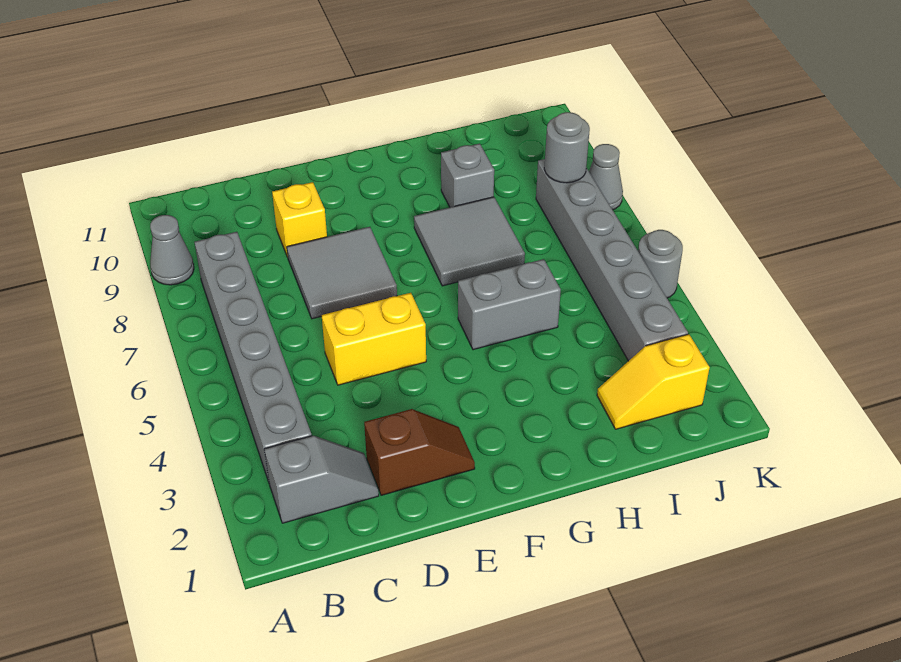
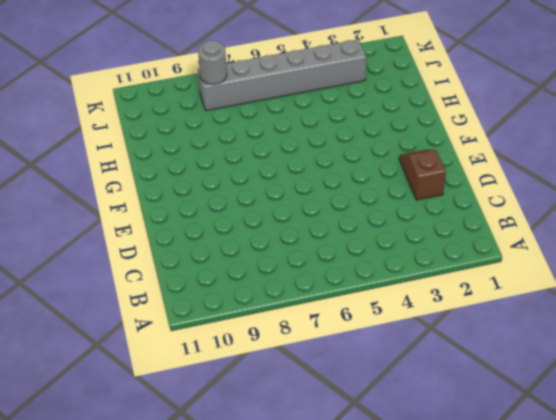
none -> grey 1x1 cone [150,215,194,285]
none -> grey 1x2 slope [264,436,379,523]
none -> grey 1x6 brick [194,232,312,482]

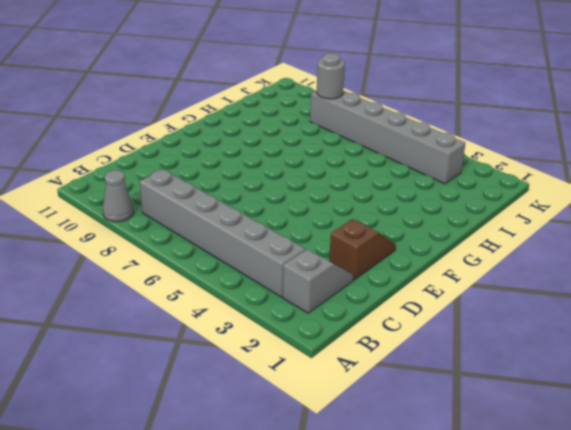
none -> yellow 1x2 brick [322,293,426,385]
none -> grey 2x2 tile [287,227,397,319]
none -> yellow 1x1 brick [272,182,327,257]

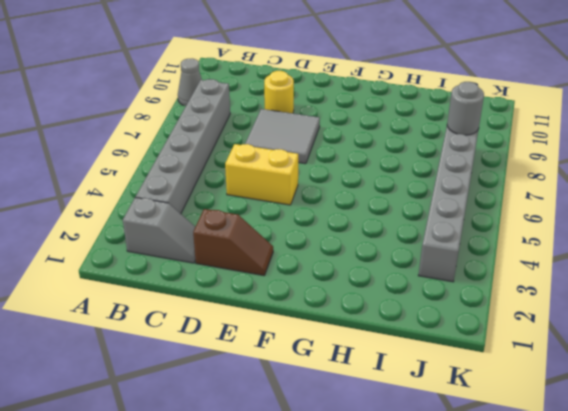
yellow 1x1 round brick [264,71,294,113] -> yellow 1x1 brick [272,182,327,257]
none -> grey 1x2 brick [458,259,561,350]
none -> grey 2x2 tile [414,197,525,286]
none -> grey 1x1 brick [441,144,494,207]

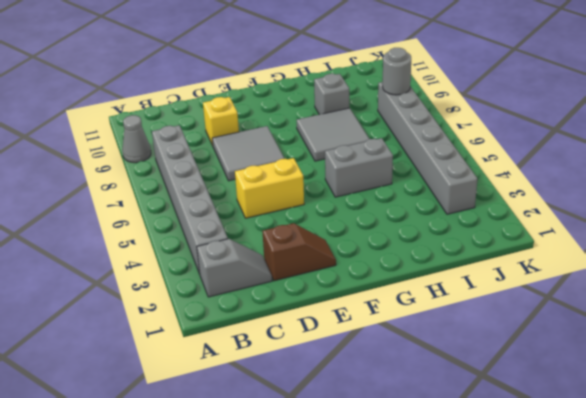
none -> yellow 1x2 slope [597,334,710,429]
none -> grey 1x1 round brick [638,230,683,298]
none -> grey 1x1 cone [589,144,623,210]

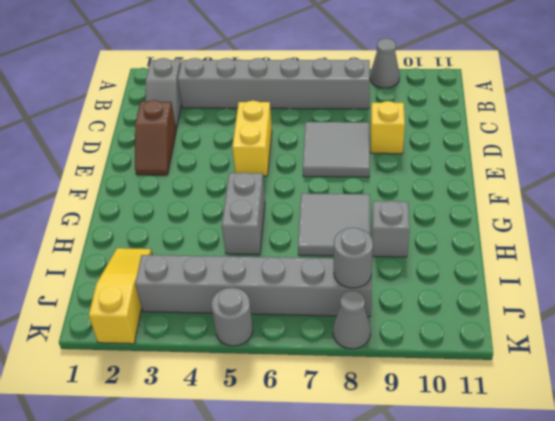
yellow 1x3 slope [89,248,152,344] -> yellow 1x2 slope [597,334,710,429]

